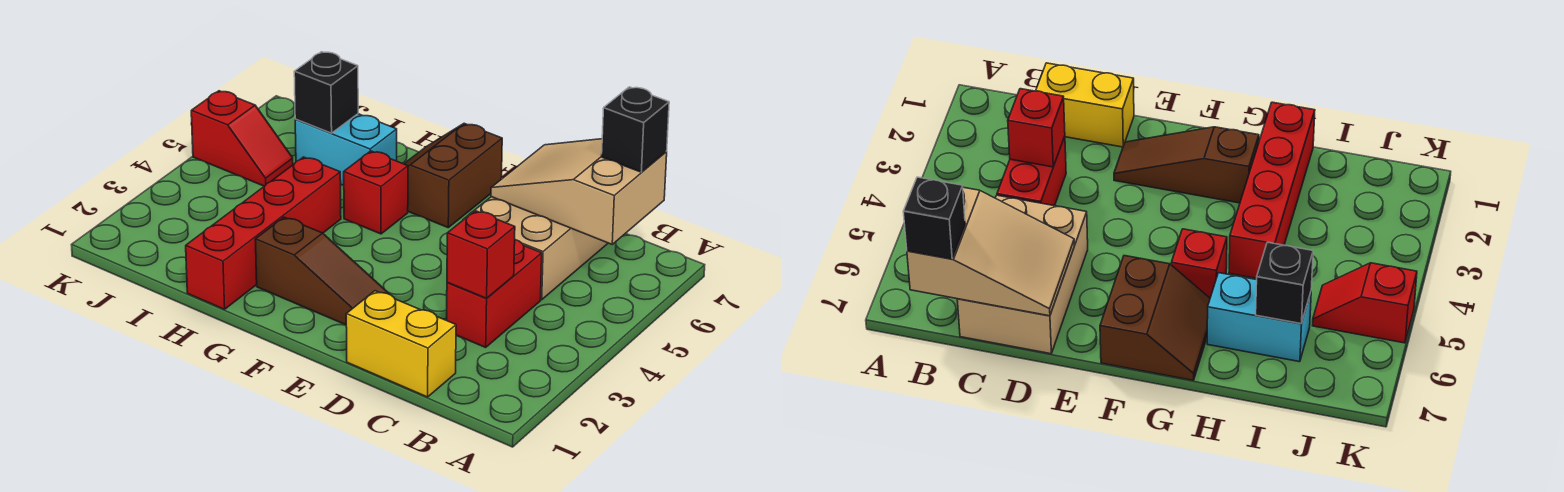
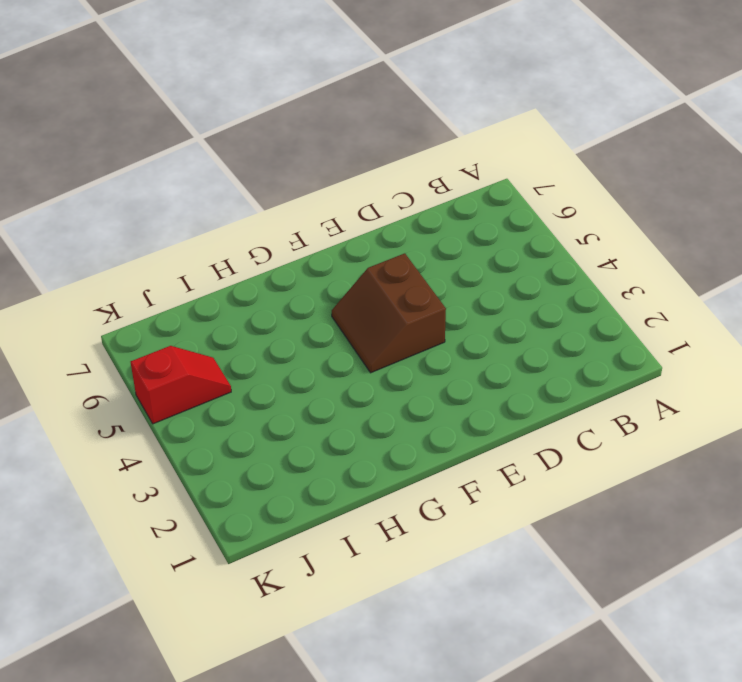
brown 2x2 slope [332,253,446,373] -> brown 2x2 slope moved to [404,123,502,228]
none -> yellow 1x2 brick [346,291,456,397]
none -> red 1x2 brick [447,240,542,347]
none -> tan 2x3 brick [463,197,608,300]

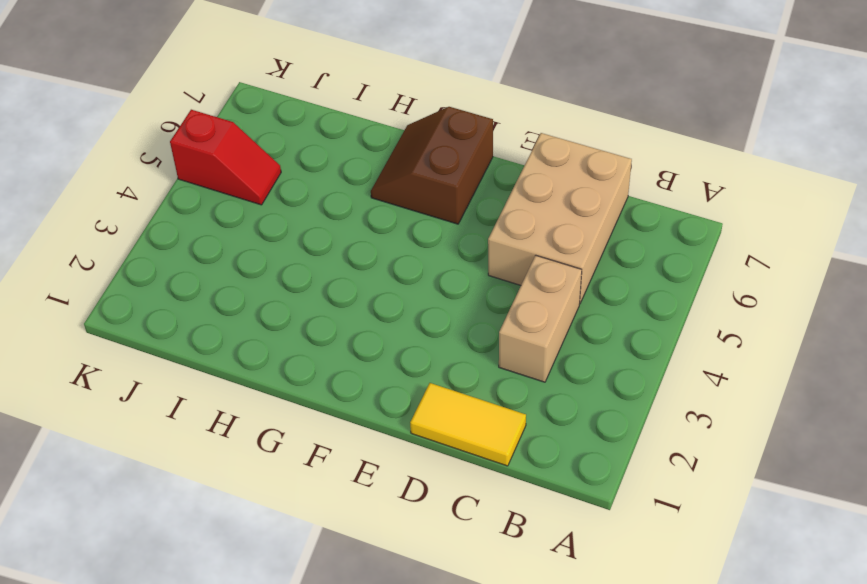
yellow 1x2 tile [410,383,526,466] -> yellow 1x2 brick [346,291,456,397]
tan 1x2 brick [499,255,582,382] -> red 1x2 brick [447,240,542,347]
none -> brown 1x3 slope [255,217,390,325]
none -> red 1x1 brick [344,151,408,234]
none -> red 1x4 brick [186,157,341,309]

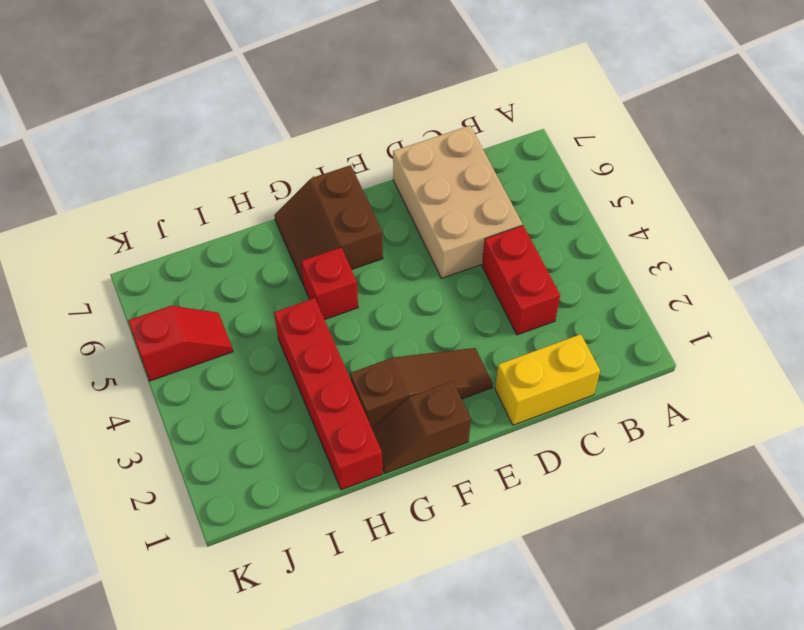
brown 1x2 slope [372,381,471,473] -> none
none -> cyan 1x2 brick [295,114,397,185]
none -> tan 2x3 slope [491,139,667,244]
none -> red 1x1 brick [447,211,515,298]

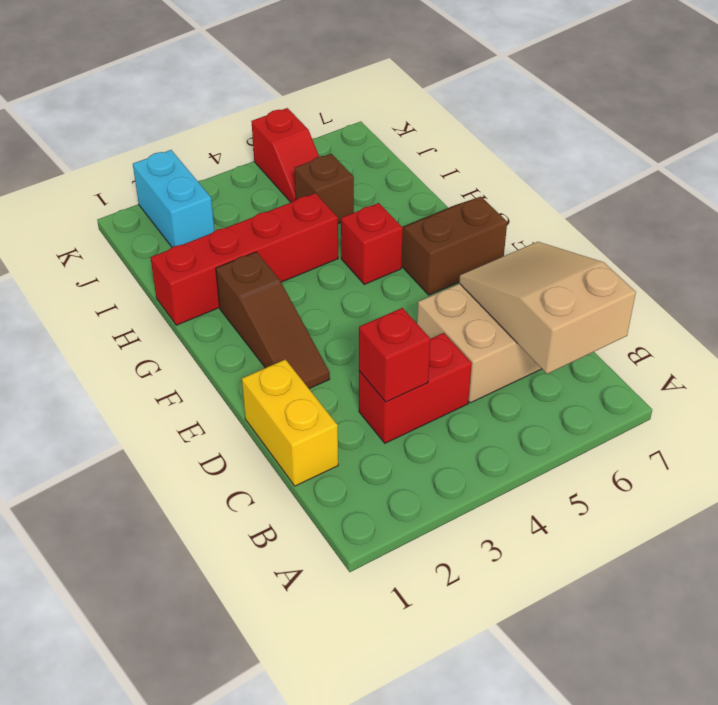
brown 1x1 brick [295,154,354,224] -> none
cyan 1x2 brick [133,150,214,247] -> cyan 1x2 brick moved to [295,114,397,185]
none -> black 1x1 brick [294,52,358,133]
none -> black 1x1 brick [602,87,669,172]

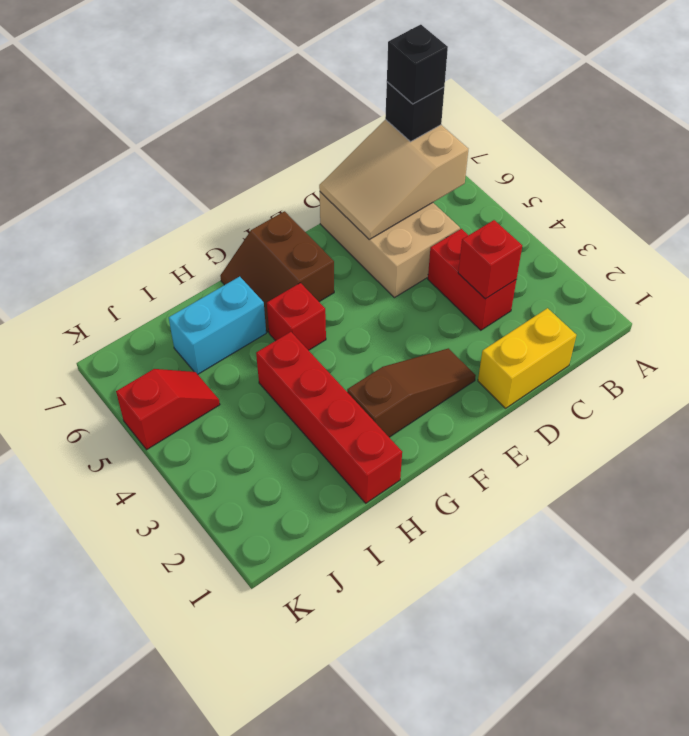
black 1x1 brick [387,25,448,104] -> black 1x1 brick moved to [294,52,358,133]

